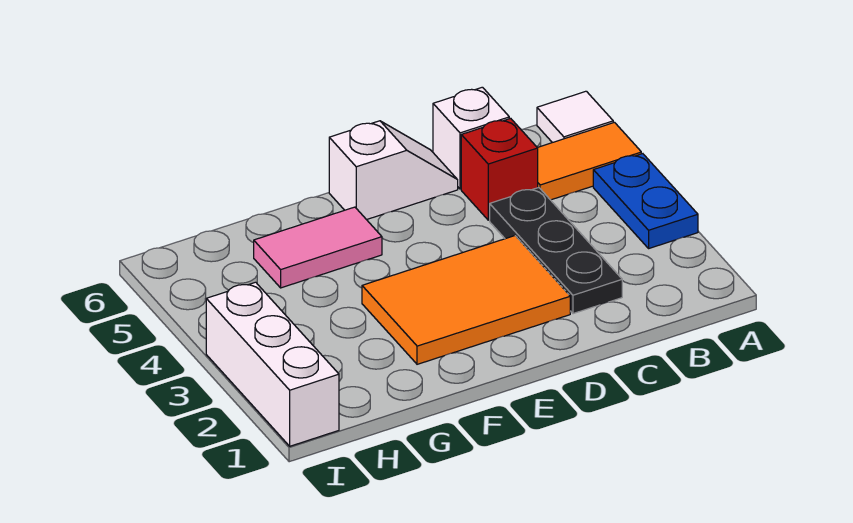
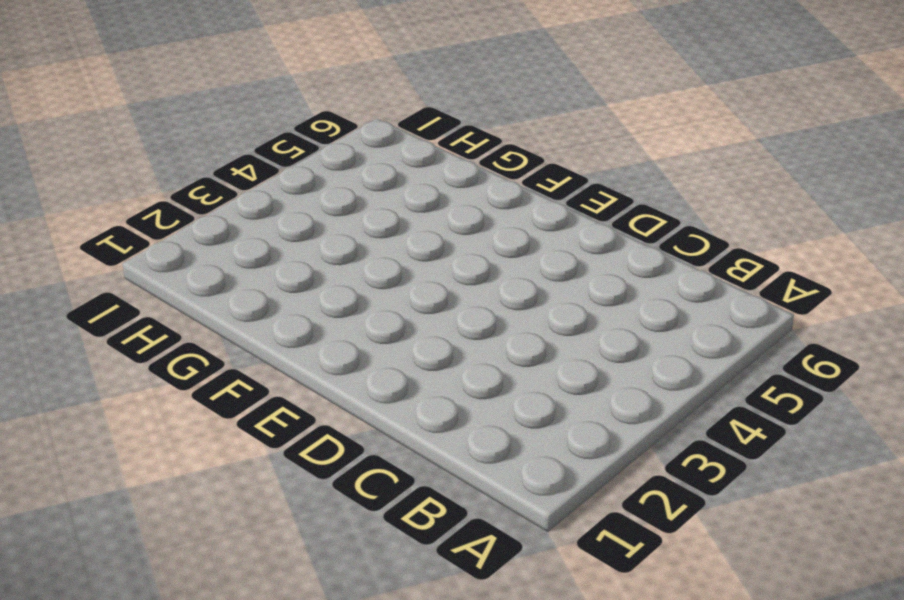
none -> blue 1x2 plate [593,154,698,248]
none -> orange 1x2 tile [537,122,641,200]

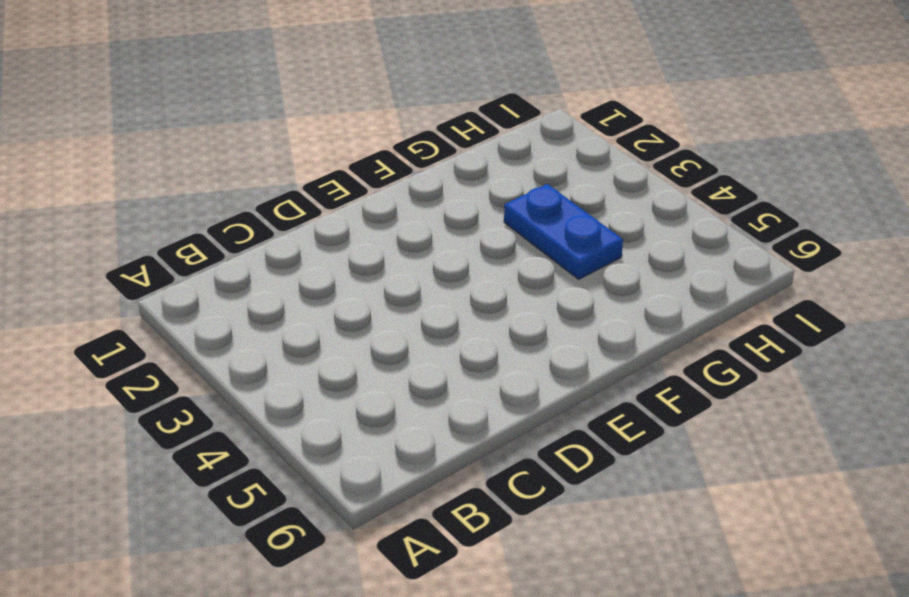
blue 1x2 plate [504,184,623,279] -> blue 1x2 plate moved to [593,154,698,248]
none -> orange 1x2 tile [537,122,641,200]
none -> white 1x1 tile [537,91,613,143]

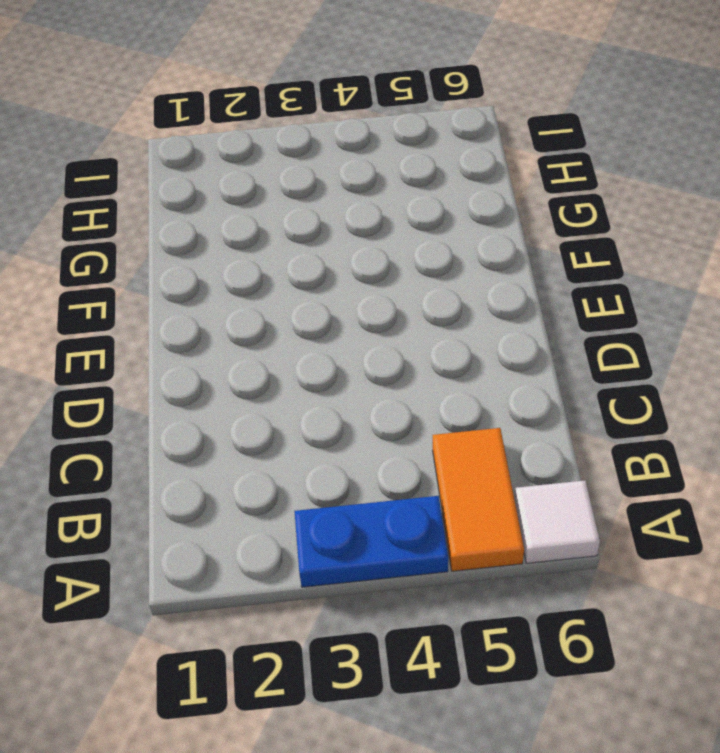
none -> black 1x3 plate [490,188,622,314]
none -> red 1x1 brick [461,118,538,220]

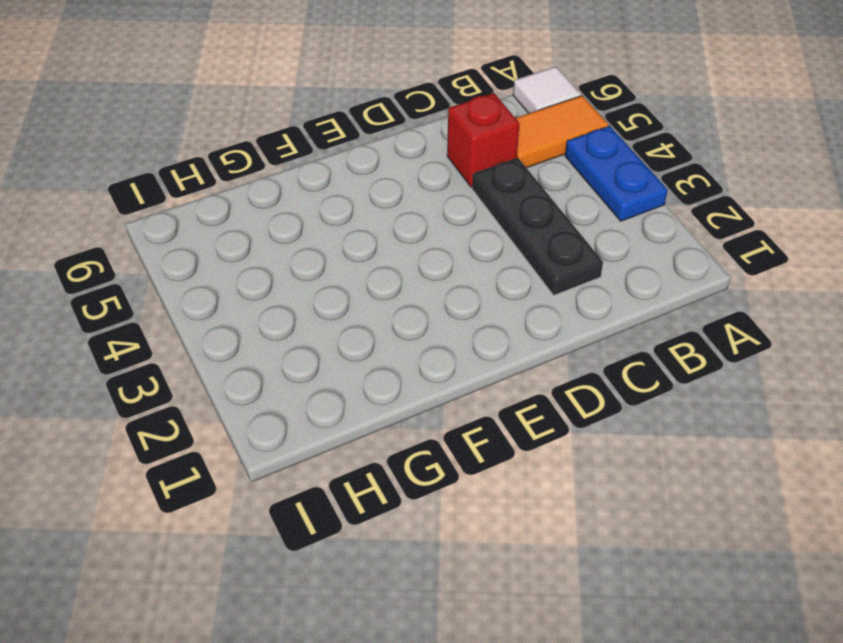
none -> white 1x1 brick [433,87,509,189]
none -> orange 2x3 tile [362,236,570,364]

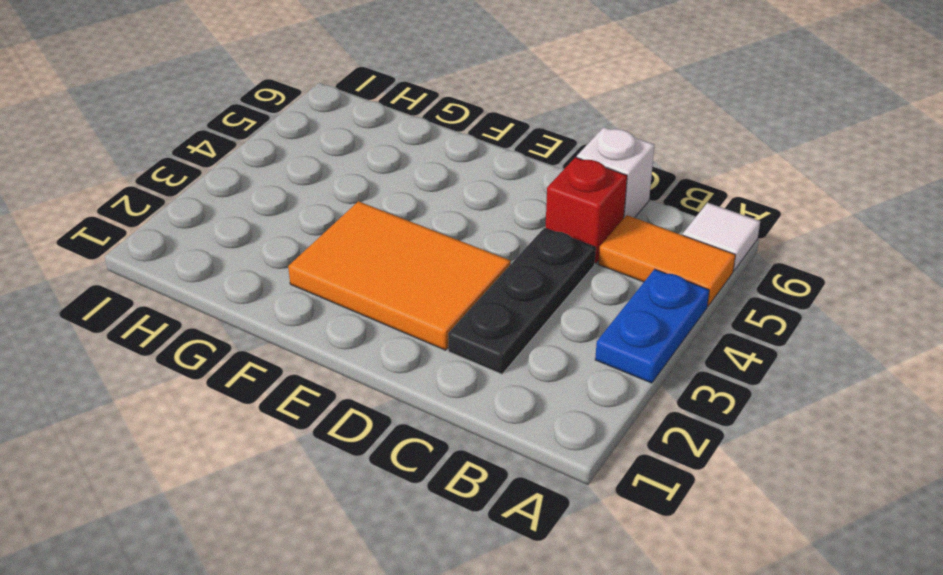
none -> white 1x2 slope [329,121,458,220]
none -> pink 1x2 tile [254,207,382,288]

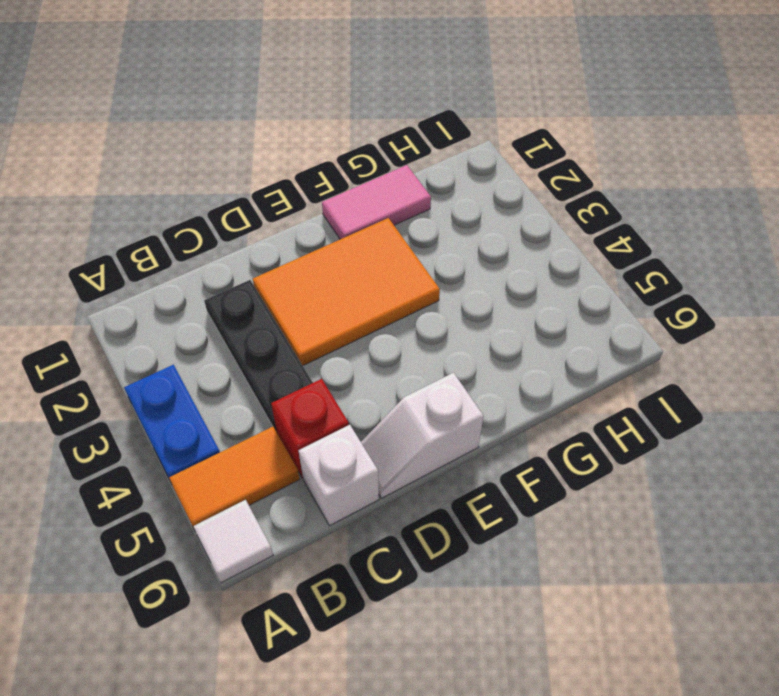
pink 1x2 tile [322,165,431,239] -> pink 1x2 tile moved to [254,207,382,288]
none -> white 1x3 brick [206,282,339,446]

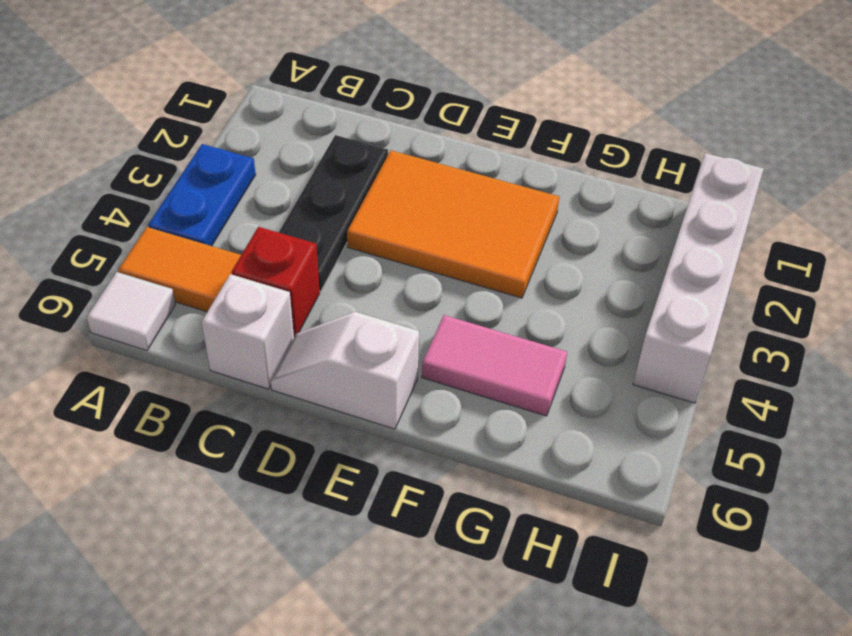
white 1x4 brick [633,153,764,403] -> white 1x3 brick [206,282,339,446]

